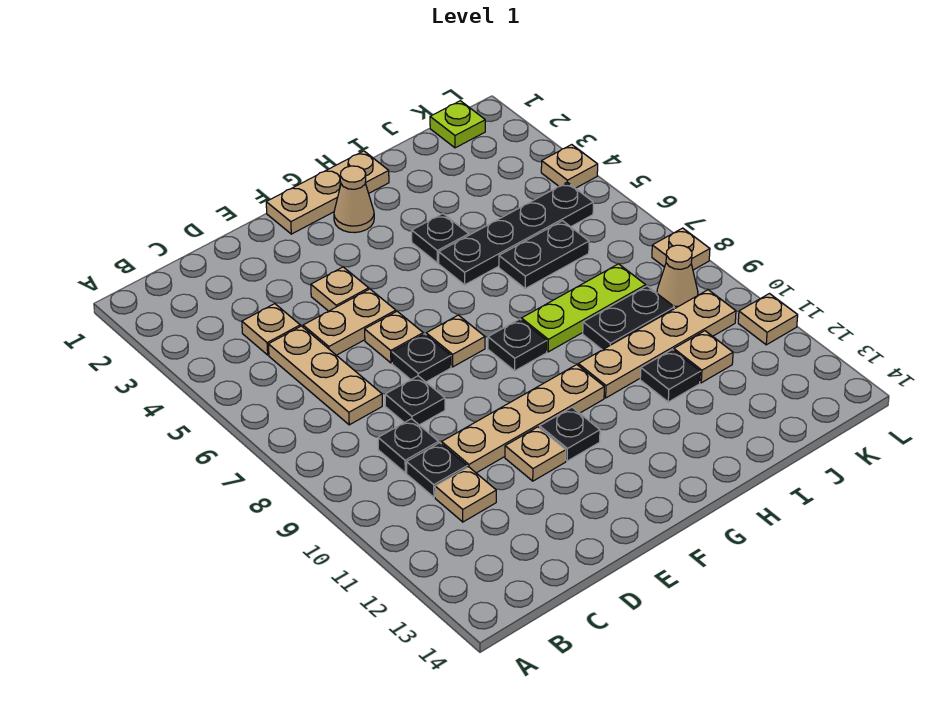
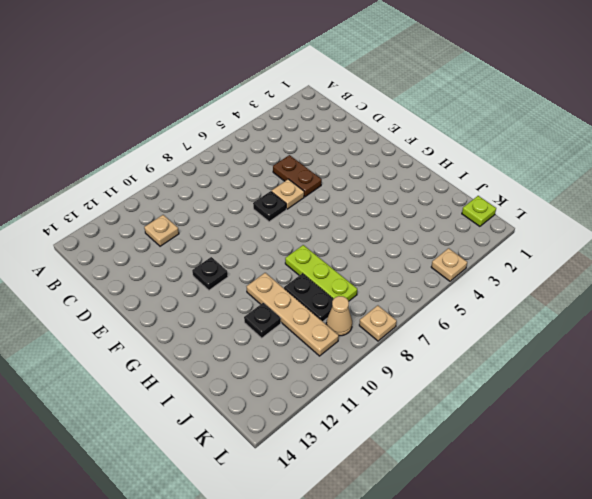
brown 1x2 plate [273,155,322,197] -> tan 1x2 plate [303,289,396,355]
none -> tan 1x1 plate [242,304,300,355]
none -> tan 1x3 plate [268,326,382,425]
none -> black 1x1 plate [378,419,439,473]
none -> black 1x1 plate [406,443,467,497]

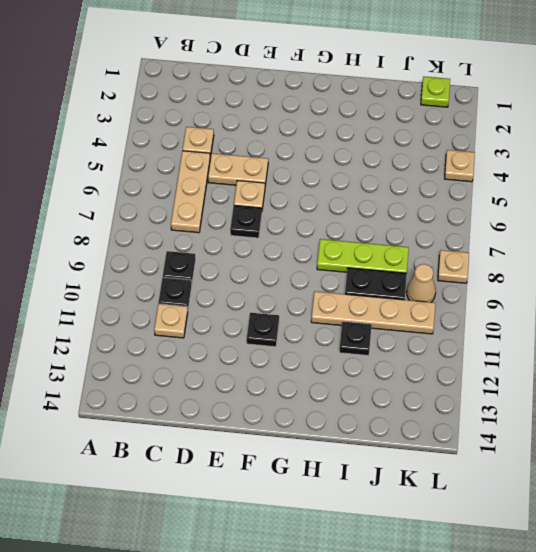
none -> black 1x1 plate [385,376,445,425]
none -> tan 1x4 plate [442,365,604,473]
none -> tan 1x1 plate [311,267,369,311]
none -> tan 1x1 plate [505,427,566,481]

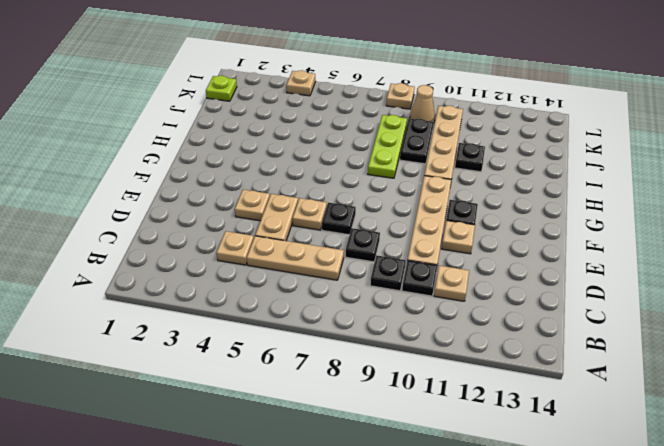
none -> tan 1x3 plate [266,151,389,234]
none -> tan 1x1 plate [426,315,485,367]
none -> tan 1x1 cone [334,166,374,233]
none -> black 1x1 plate [488,319,547,371]

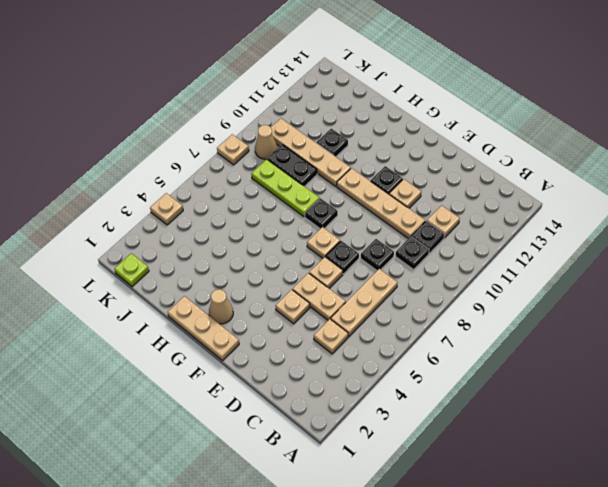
none -> black 1x1 plate [412,214,469,263]
none -> black 1x4 plate [439,182,593,285]
none -> black 1x2 plate [499,221,589,288]
none -> tan 1x1 plate [674,331,733,383]

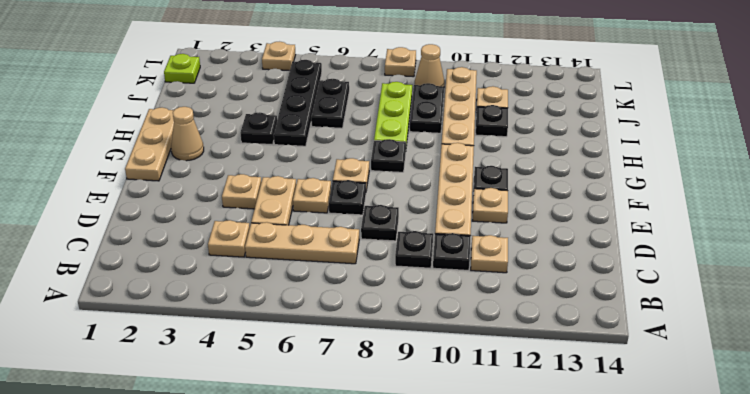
none -> tan 1x1 plate [738,294,798,345]

